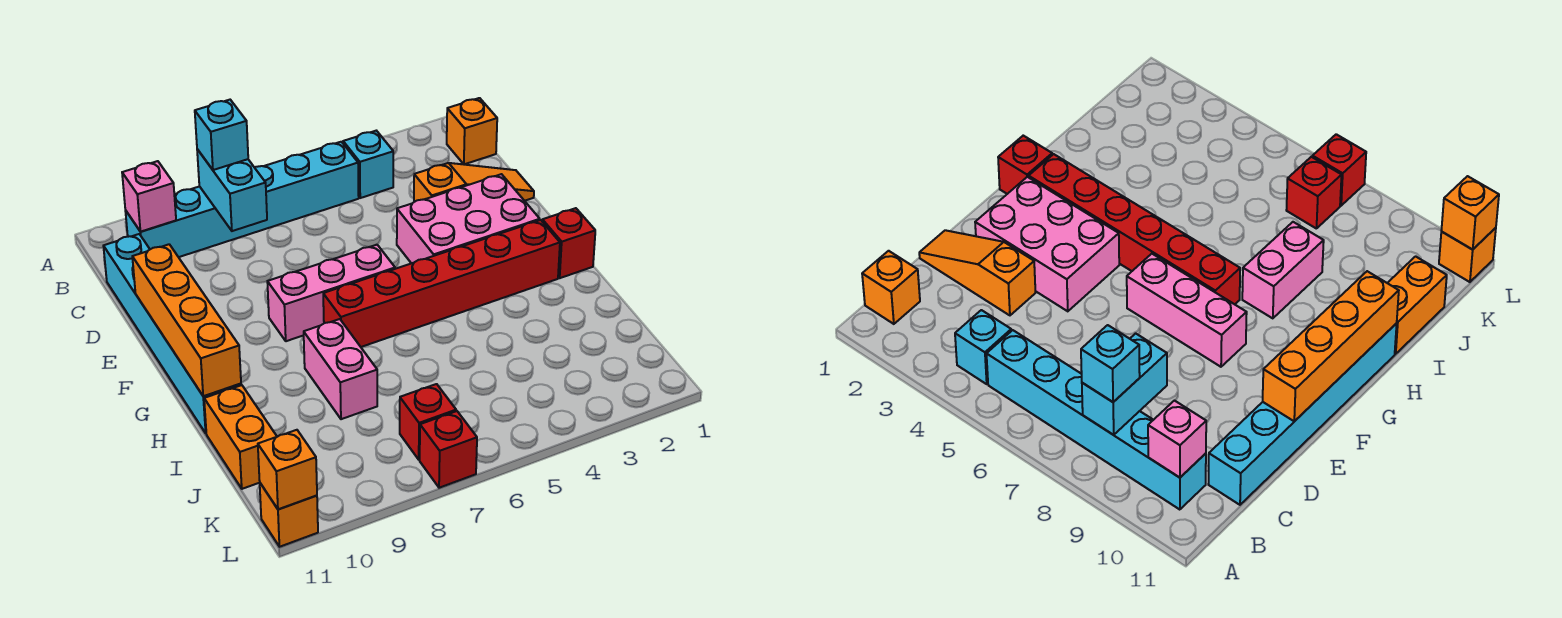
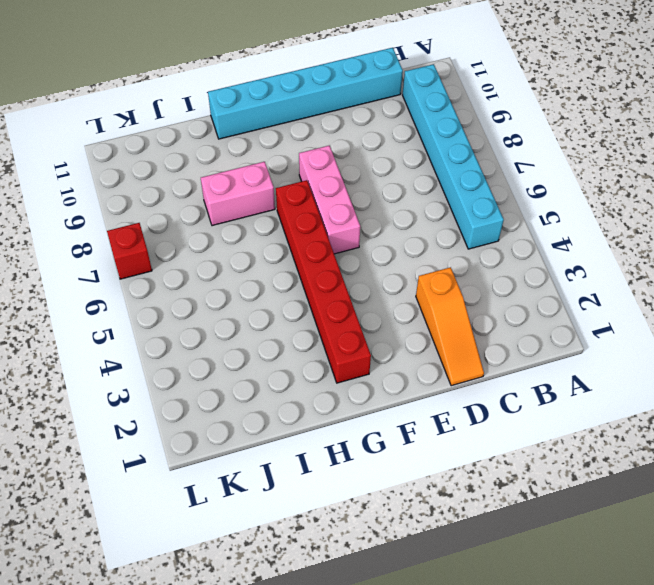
none -> orange 1x1 brick [447,98,497,164]
none -> cyan 1x1 brick [343,131,393,198]
none -> pink 2x3 brick [397,174,540,263]

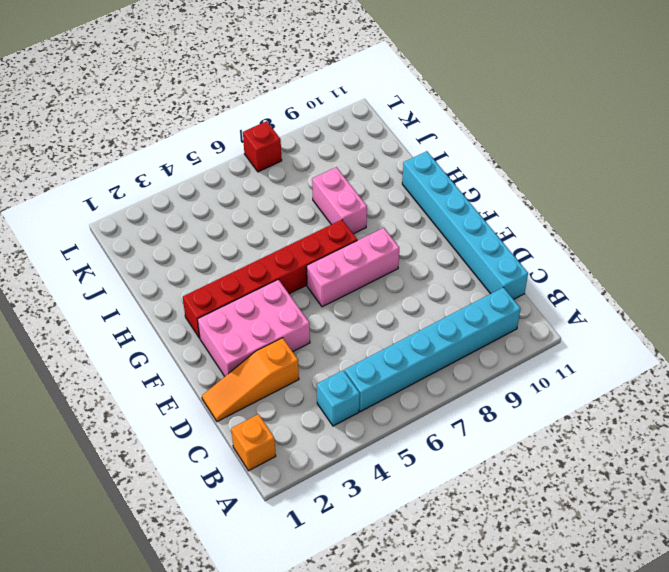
none -> red 1x1 brick [542,208,595,278]
none -> orange 1x2 brick [204,385,277,489]
none -> red 1x1 brick [400,384,456,460]

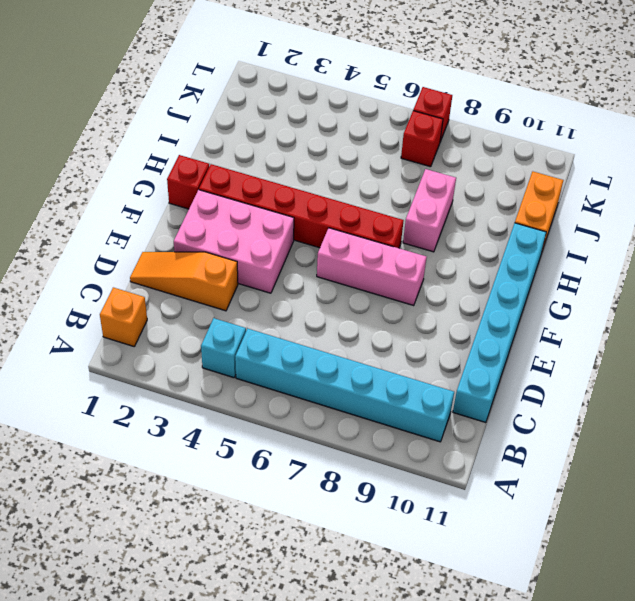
none -> orange 1x1 brick [260,483,318,547]
none -> cyan 1x2 brick [197,149,267,231]
none -> pink 1x1 brick [122,161,176,232]

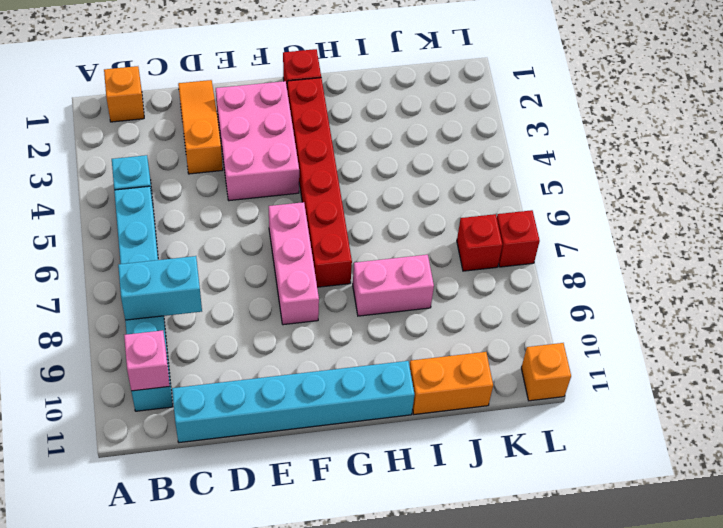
none -> orange 1x4 brick [132,244,241,396]
none -> orange 1x1 brick [258,430,317,509]
none -> cyan 1x1 brick [195,100,248,170]

